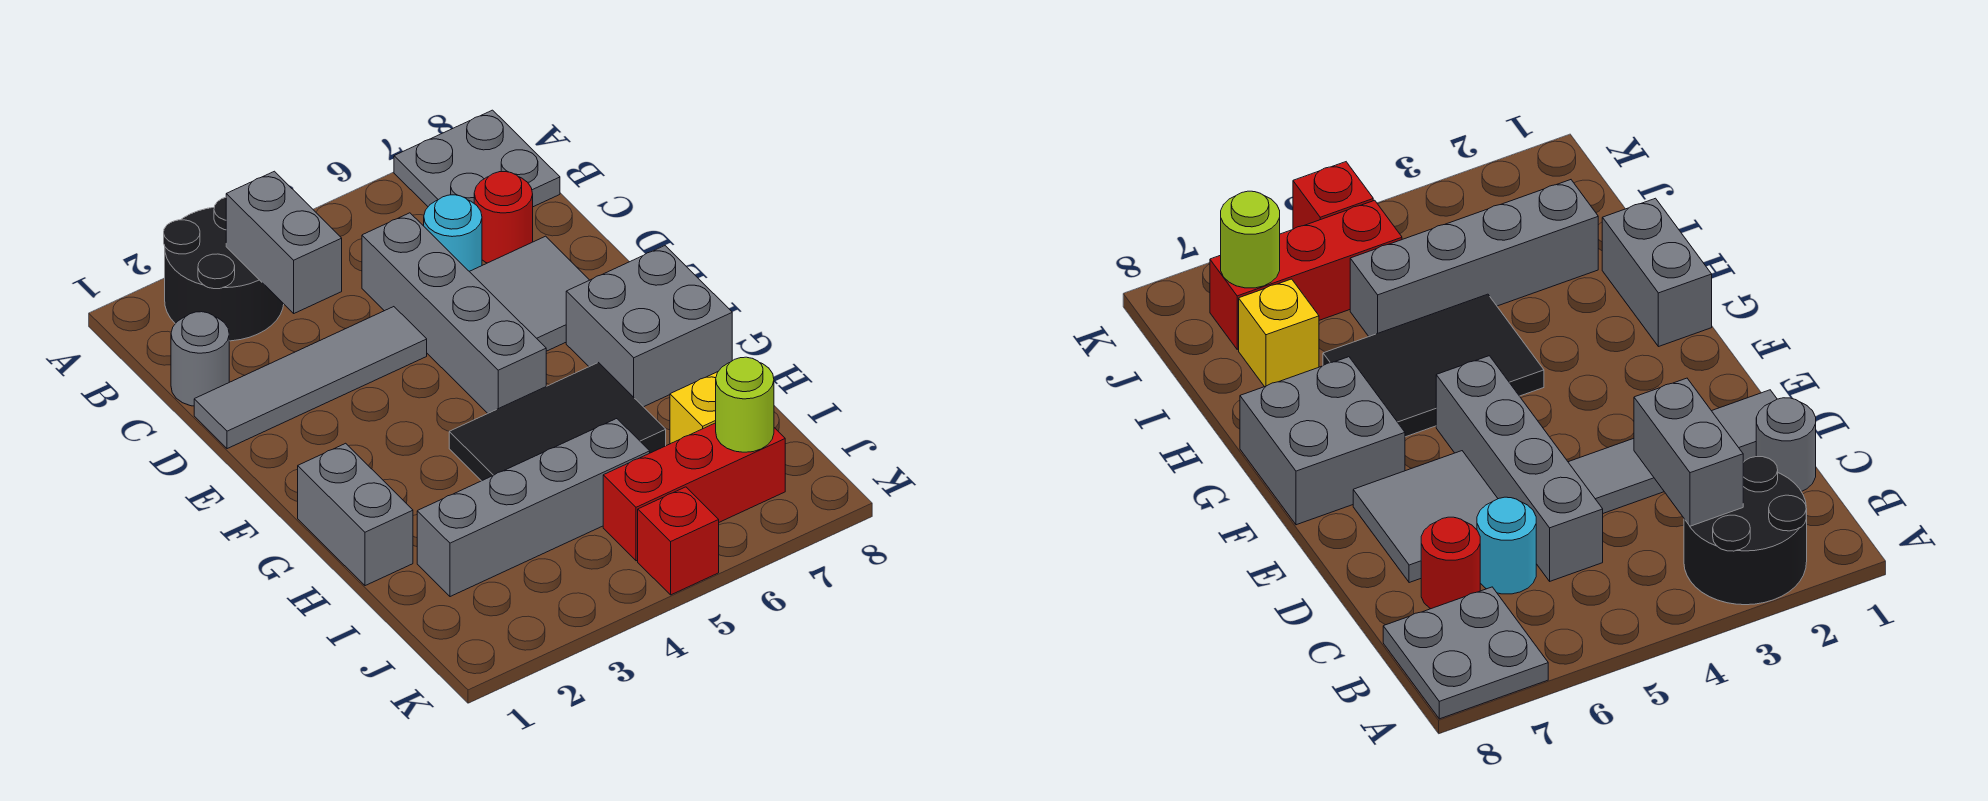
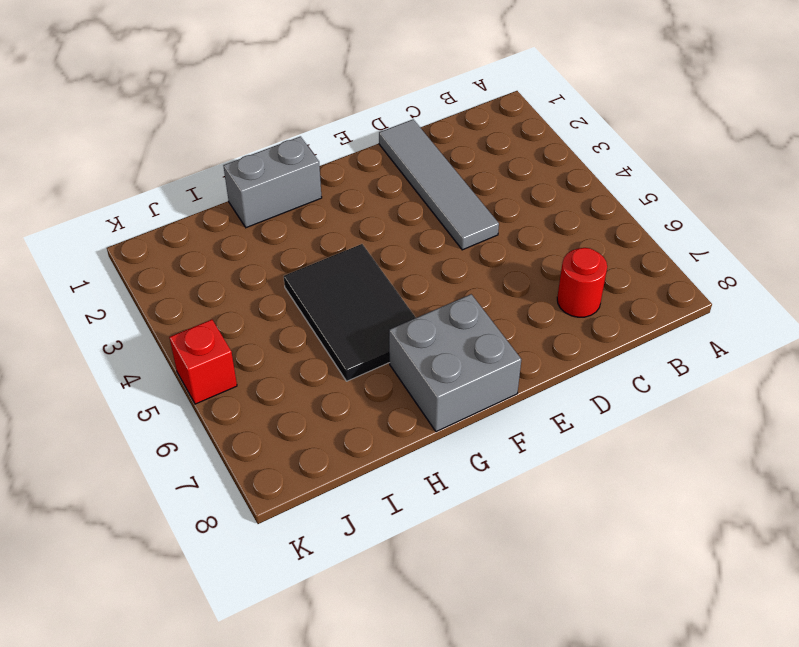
none -> black 2x2 round brick [164,198,284,341]
none -> grey 2x2 plate [394,110,560,207]
none -> grey 1x1 round brick [171,312,229,406]

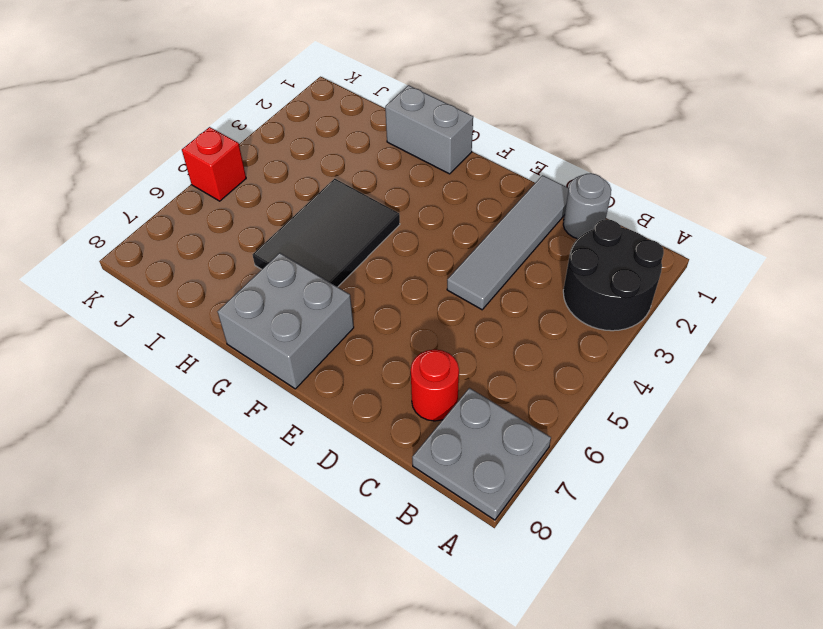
none -> grey 1x4 brick [362,213,546,413]
none -> cyan 1x1 round brick [424,195,482,271]
none -> grey 2x2 tile [469,236,589,351]

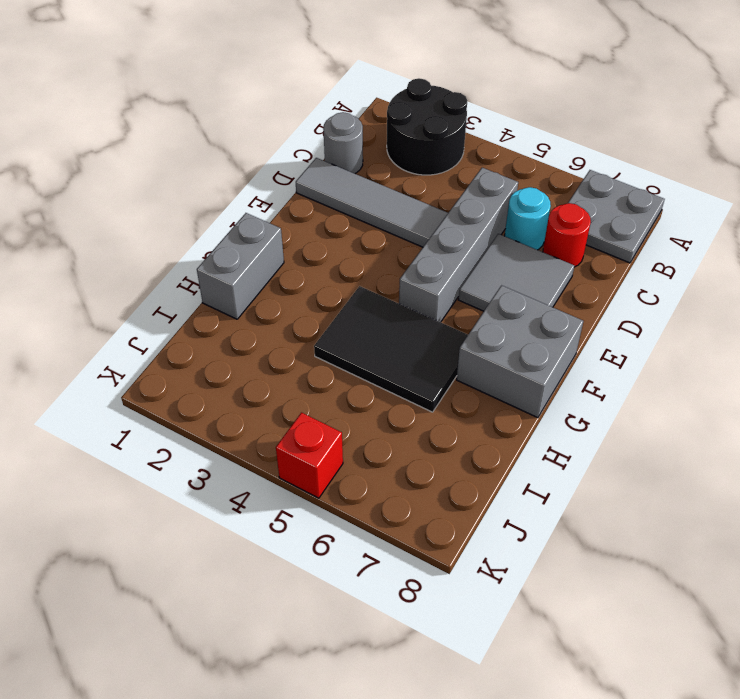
none -> grey 1x4 brick [417,419,650,597]
none -> yellow 1x1 brick [670,372,718,444]
none -> red 1x3 brick [603,423,785,561]

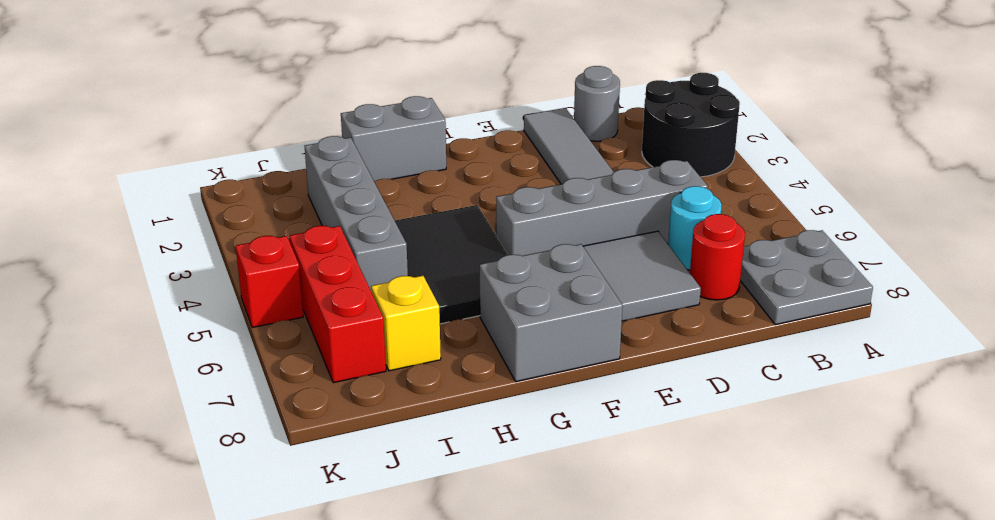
none -> grey 1x2 brick [226,171,342,313]
none -> lime 1x1 round brick [716,357,774,452]

